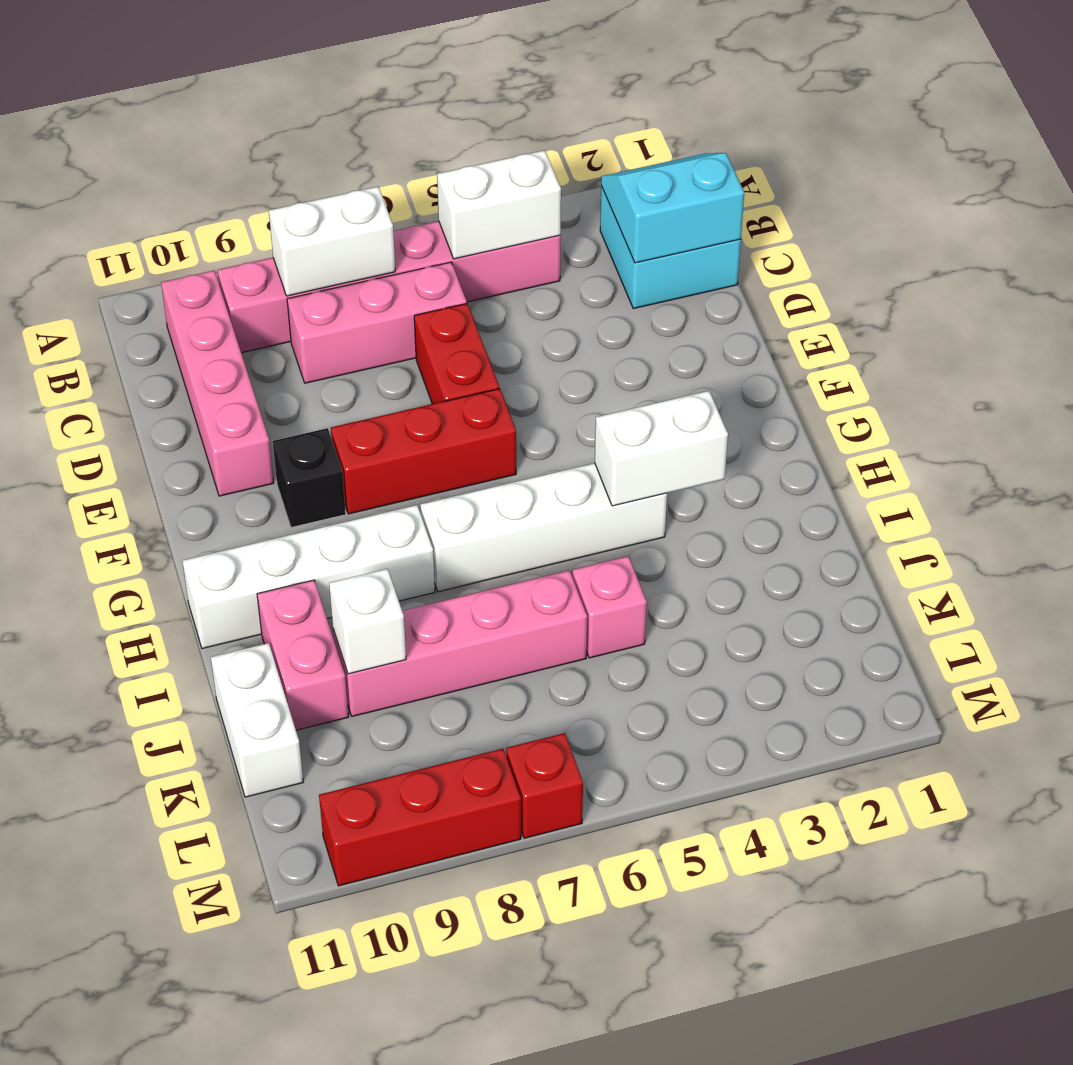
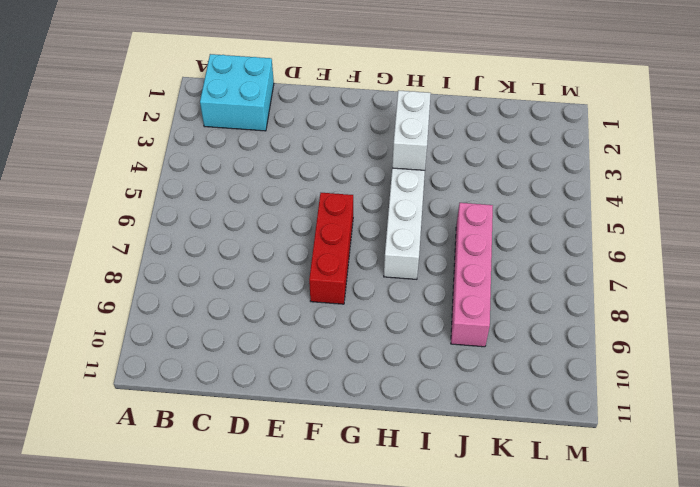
none -> pink 1x6 brick [217,221,561,353]
none -> pink 1x4 brick [161,271,274,496]
none -> pink 1x3 brick [287,262,467,383]

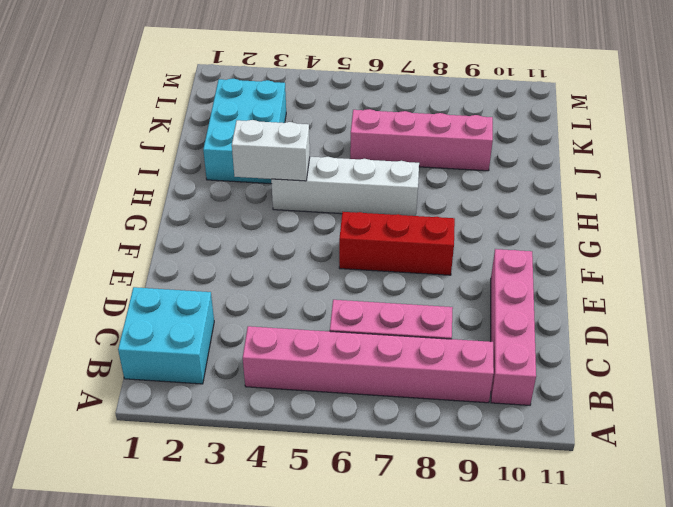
cyan 2x3 brick [203,79,286,184] -> none
none -> red 1x2 brick [414,304,499,404]
none -> black 1x1 brick [273,428,346,527]
none -> white 1x4 brick [183,505,435,649]

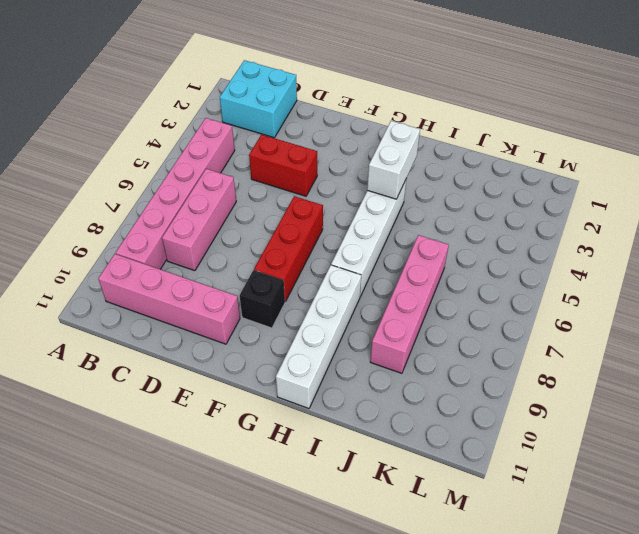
red 1x2 brick [249,135,317,196] -> red 1x2 brick moved to [414,304,499,404]
none -> pink 1x2 brick [257,580,349,730]
none -> pink 1x1 brick [572,556,647,658]
none -> white 1x2 brick [211,643,303,797]

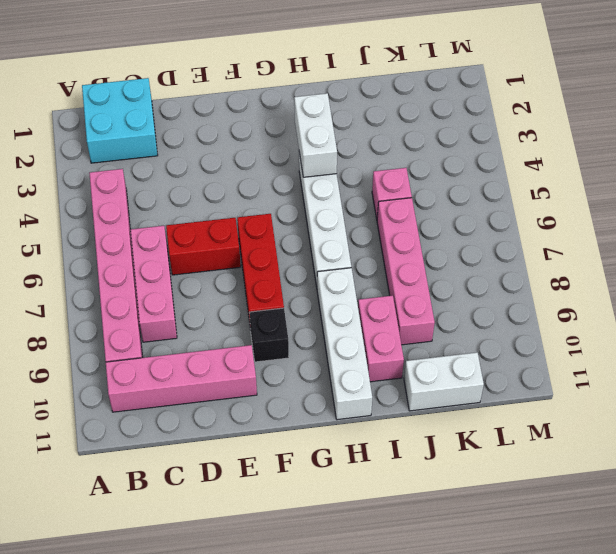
pink 1x2 brick [358,296,404,382] -> pink 1x2 brick turned to [257,580,349,730]
none -> red 1x1 brick [506,733,583,838]
none -> red 1x3 brick [319,749,521,886]
none -> cyan 2x2 slope [601,153,744,263]

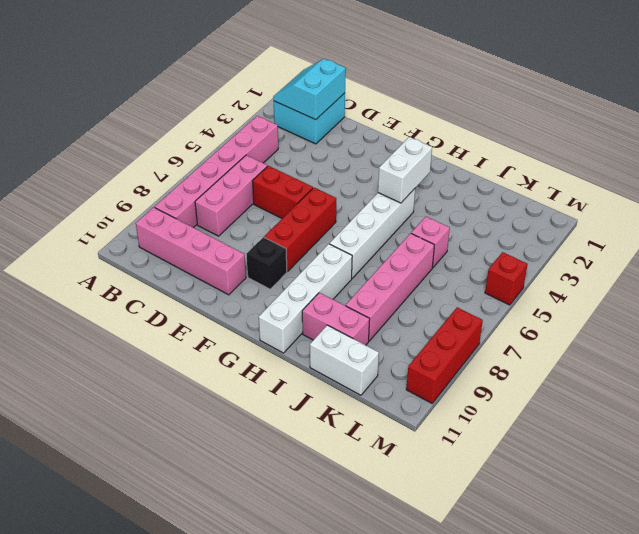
red 1x1 brick [485,252,528,305] -> red 1x1 brick moved to [506,733,583,838]
none -> white 1x2 brick [437,150,561,259]
none -> white 1x2 brick [269,187,395,296]
none -> white 1x1 brick [329,569,406,674]

